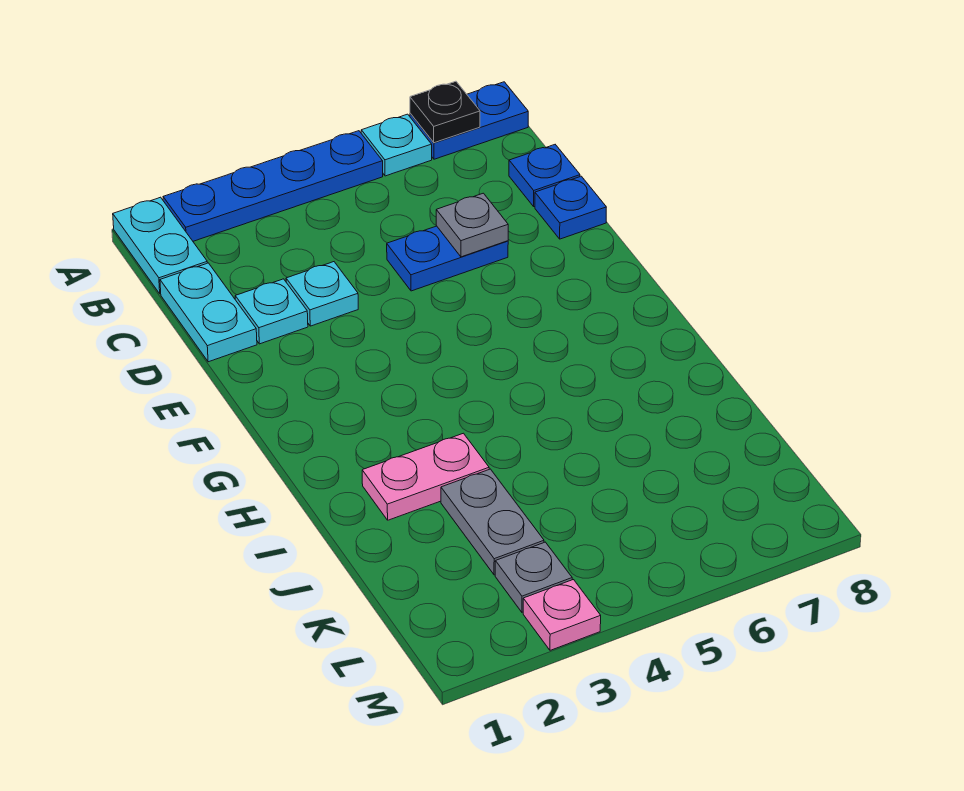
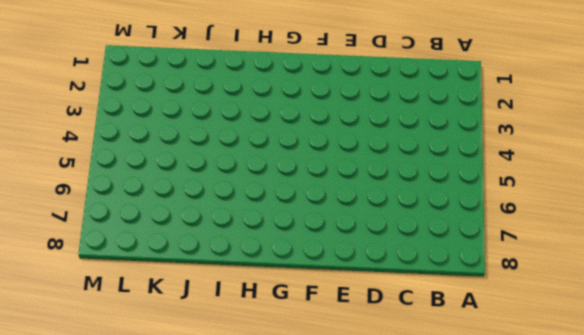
none -> cyan 1x2 plate [113,197,207,294]
none -> blue 1x4 plate [163,131,383,241]
none -> cyan 1x1 plate [361,114,432,176]

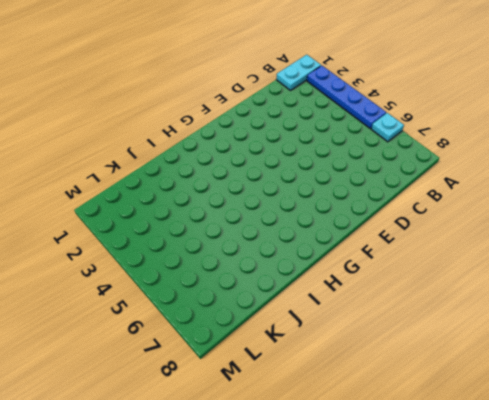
none -> blue 1x2 plate [410,82,528,159]
none -> cyan 1x2 plate [160,263,257,362]
none -> blue 1x1 plate [509,145,580,206]

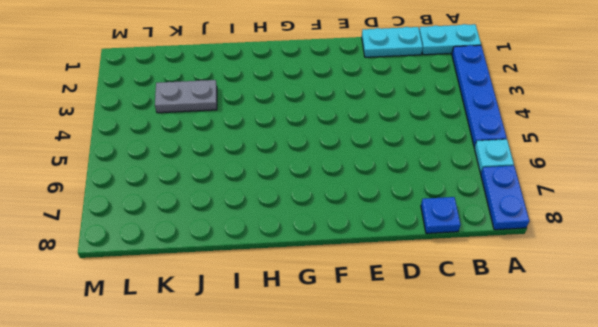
none -> cyan 1x1 plate [235,279,308,344]
none -> cyan 1x1 plate [286,262,358,326]
none -> blue 1x2 plate [387,226,508,291]

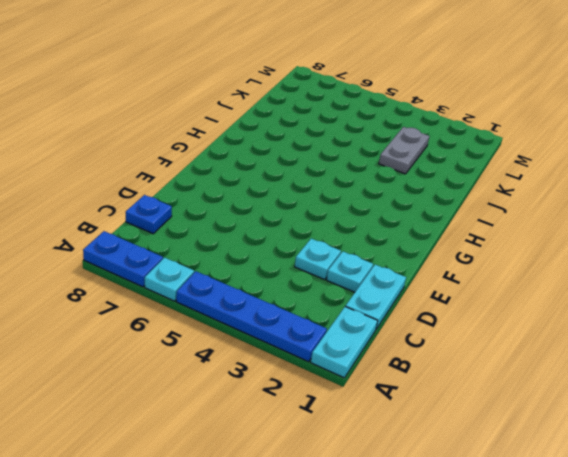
none -> blue 1x2 plate [387,226,508,291]
none -> blue 1x1 plate [535,176,606,239]
none -> pink 1x2 plate [362,433,489,520]

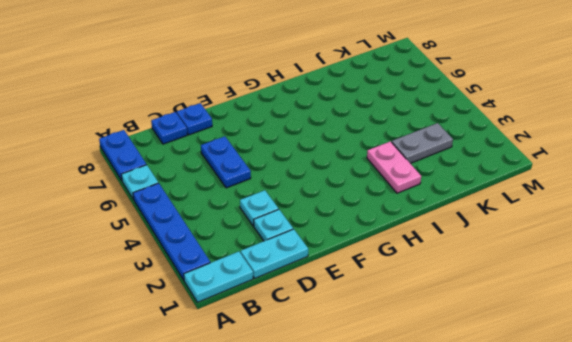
none -> grey 1x1 plate [495,542,572,612]
none -> pink 1x1 plate [523,580,601,650]
none -> black 1x1 plate [410,81,480,143]

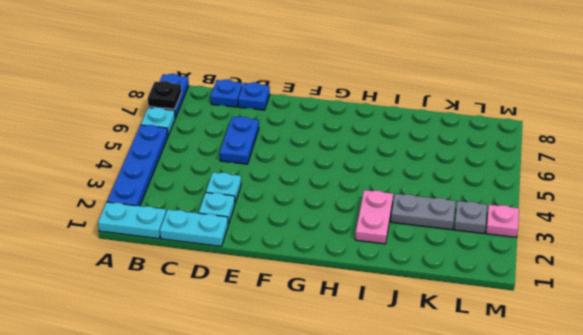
none -> grey 1x1 plate [436,193,508,257]

